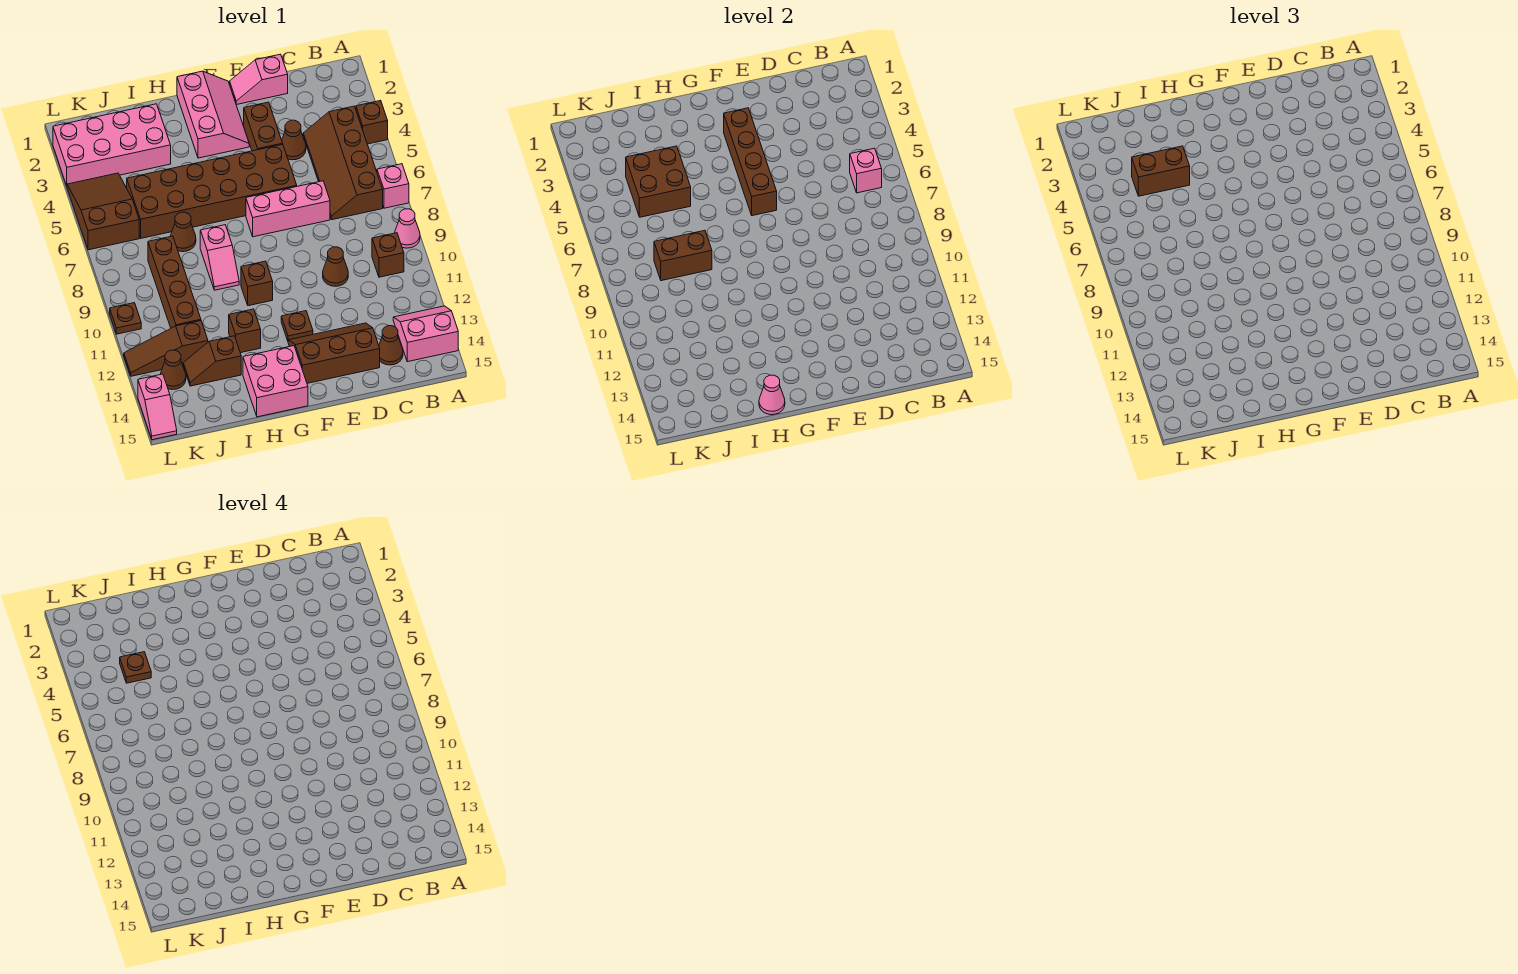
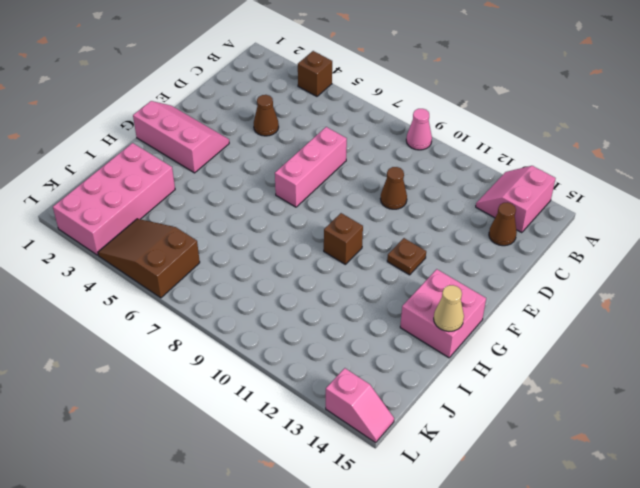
tan 1x1 cone [434,285,464,331] -> pink 1x1 cone [759,375,785,415]
none -> pink 1x1 brick [377,164,409,208]
none -> brown 2x4 slope [303,106,383,220]
none -> brown 1x1 brick [372,233,404,277]
none -> pink 1x2 slope [230,54,288,105]

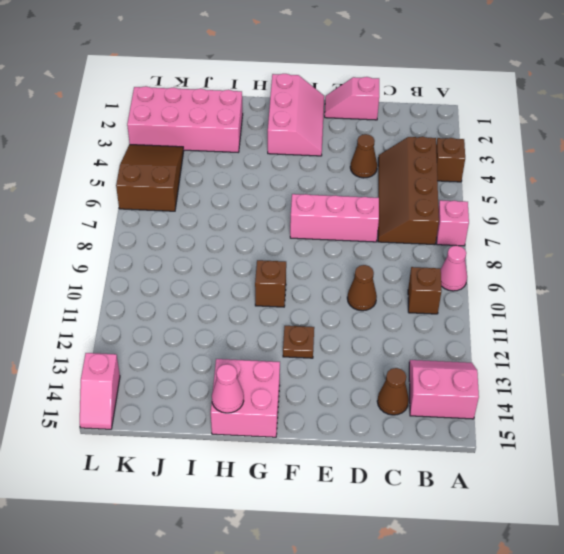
none -> brown 2x3 slope [288,323,380,383]
none -> brown 1x2 brick [244,102,283,151]
none -> brown 2x6 brick [127,144,297,238]
none -> pink 1x2 slope [200,225,239,290]

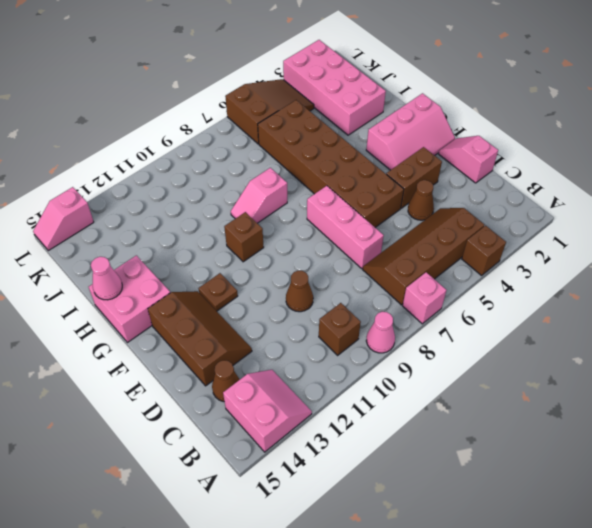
none -> brown 1x1 brick [229,309,261,353]
none -> brown 1x1 cone [171,212,196,252]
none -> brown 1x2 slope [183,336,241,386]
none -> brown 1x4 brick [148,236,201,328]

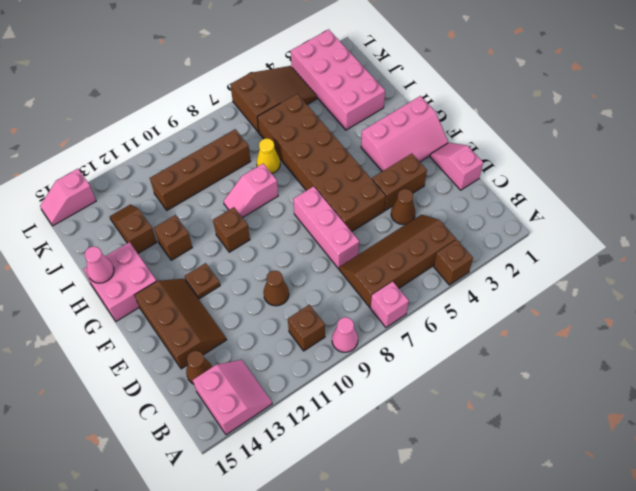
yellow 1x1 cone [256,138,280,174] -> brown 1x1 cone [171,212,196,252]
none -> brown 1x3 slope [124,321,208,376]
none -> brown 1x1 cone [161,350,186,390]
none -> brown 1x1 plate [110,303,141,334]
none -> pink 1x1 brick [850,148,882,193]

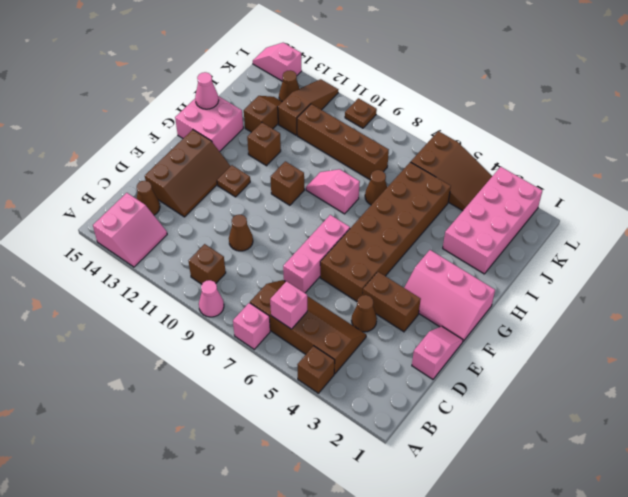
none -> brown 1x4 brick [724,108,777,216]
none -> brown 2x2 brick [626,146,691,217]
none -> brown 1x2 brick [654,230,712,281]
none -> brown 1x2 brick [1132,146,1190,196]

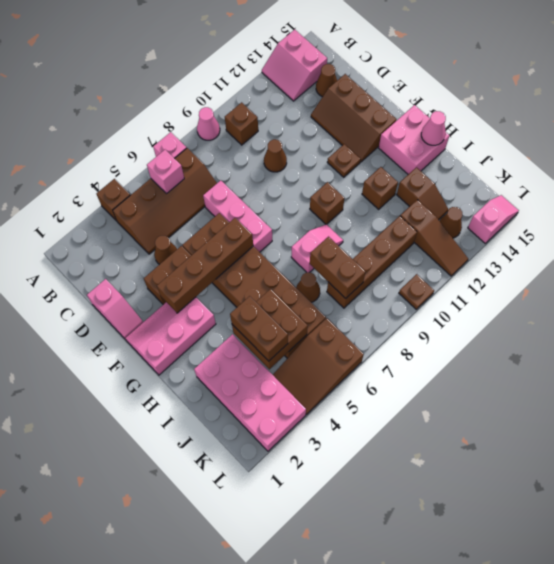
none -> brown 1x1 plate [120,652,151,683]

